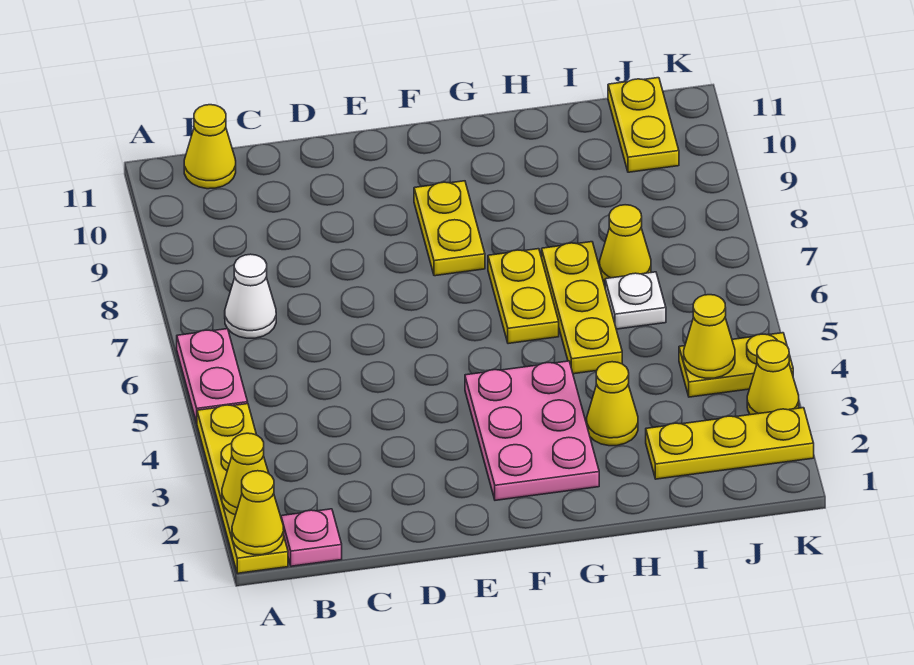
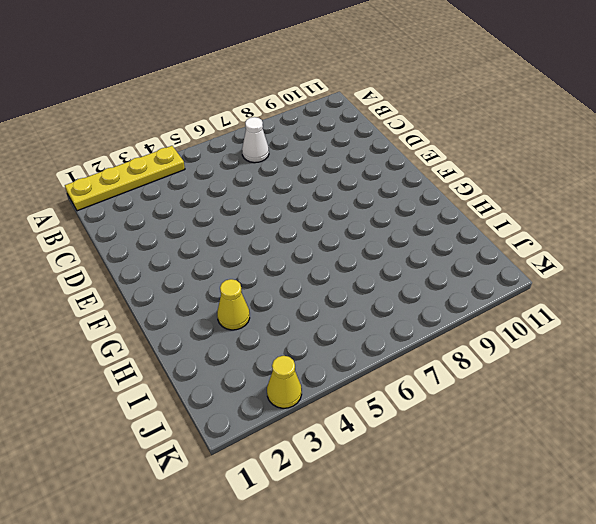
none -> pink 1x2 plate [177,329,248,423]
none -> pink 1x1 plate [281,509,342,566]
none -> yellow 1x1 cone [184,105,236,189]

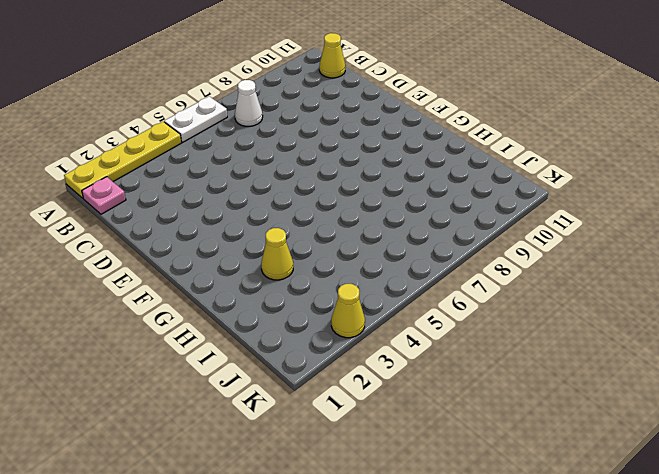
white 1x2 plate [164,96,227,142] -> pink 1x2 plate [177,329,248,423]
none -> pink 2x3 plate [465,361,599,500]
none -> yellow 1x2 plate [414,181,485,276]
none -> yellow 1x2 plate [488,249,559,344]

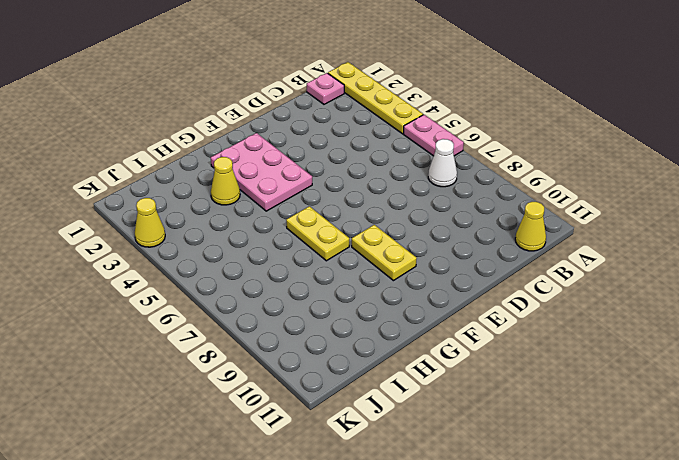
none -> yellow 1x3 plate [542,242,622,374]
none -> yellow 1x3 plate [646,408,814,479]
none -> white 1x1 plate [605,272,666,329]

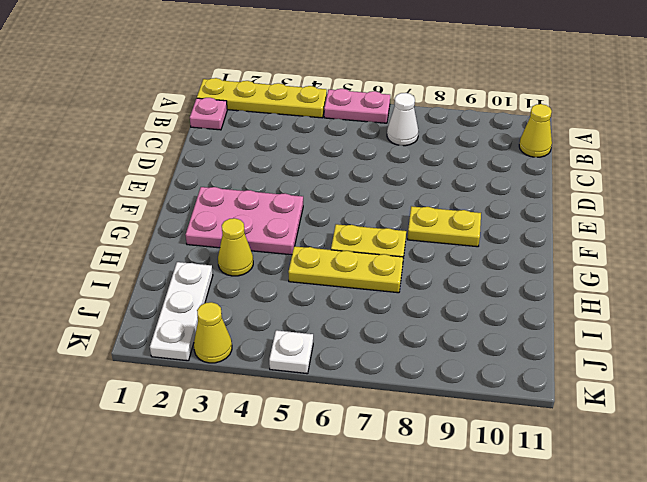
white 1x3 plate [150,262,213,361] -> yellow 1x3 plate [646,408,814,479]
white 1x1 plate [269,330,313,374] -> white 1x1 plate moved to [605,272,666,329]
none -> yellow 1x1 cone [600,205,651,281]
none -> yellow 1x2 plate [679,333,793,397]
none -> yellow 1x2 plate [608,78,679,172]

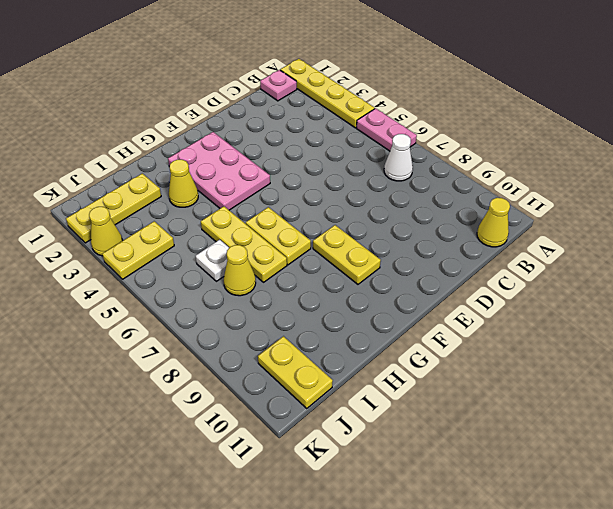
none -> yellow 1x1 cone [232,471,284,555]
none -> yellow 1x1 cone [222,433,269,515]
none -> yellow 1x1 cone [684,295,735,378]

